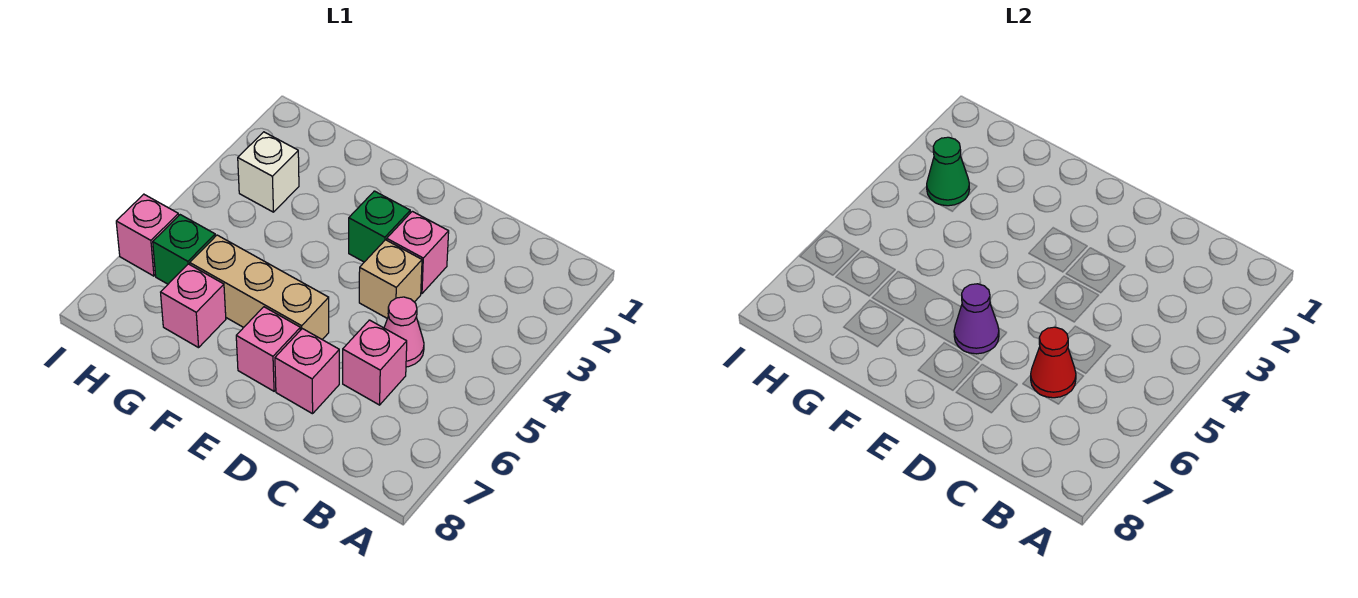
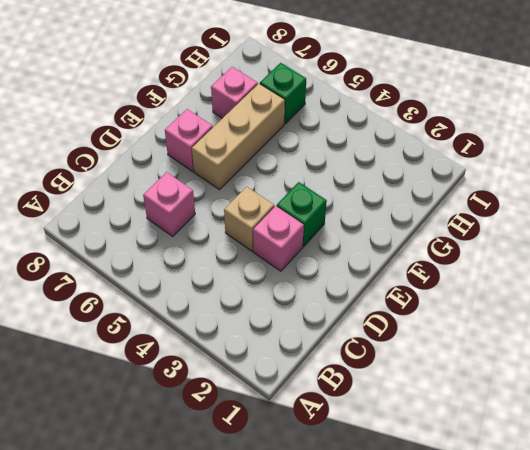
none -> pink 1x1 cone [384,297,424,367]
none -> pink 1x1 brick [275,329,339,414]
none -> white 1x1 brick [238,132,299,212]

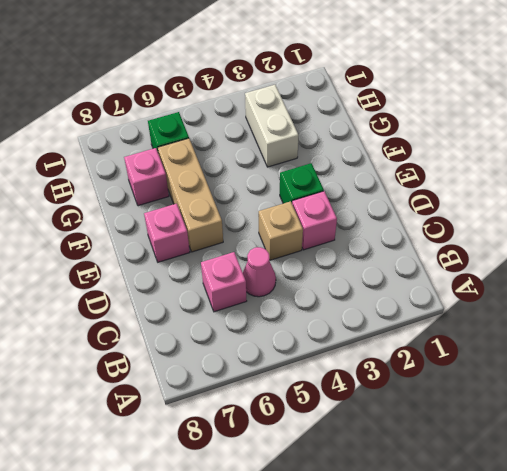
white 1x2 brick [245,85,299,167] -> white 1x1 brick [238,132,299,212]
none -> pink 1x1 brick [275,329,339,414]
none -> pink 1x1 brick [116,194,179,276]
none -> red 1x1 cone [1031,327,1076,398]

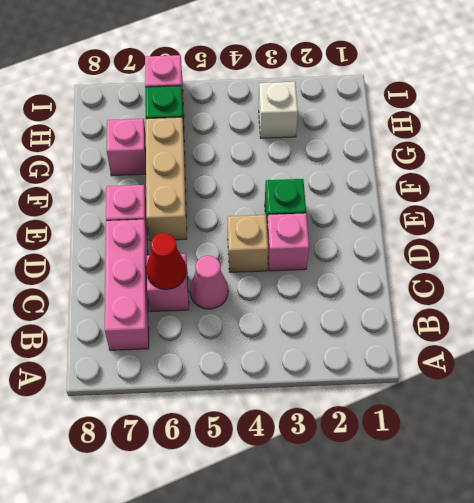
pink 1x3 brick [105,220,149,350] -> pink 1x1 brick [275,329,339,414]
none -> purple 1x1 cone [954,284,999,354]
none -> green 1x1 cone [927,137,969,206]

